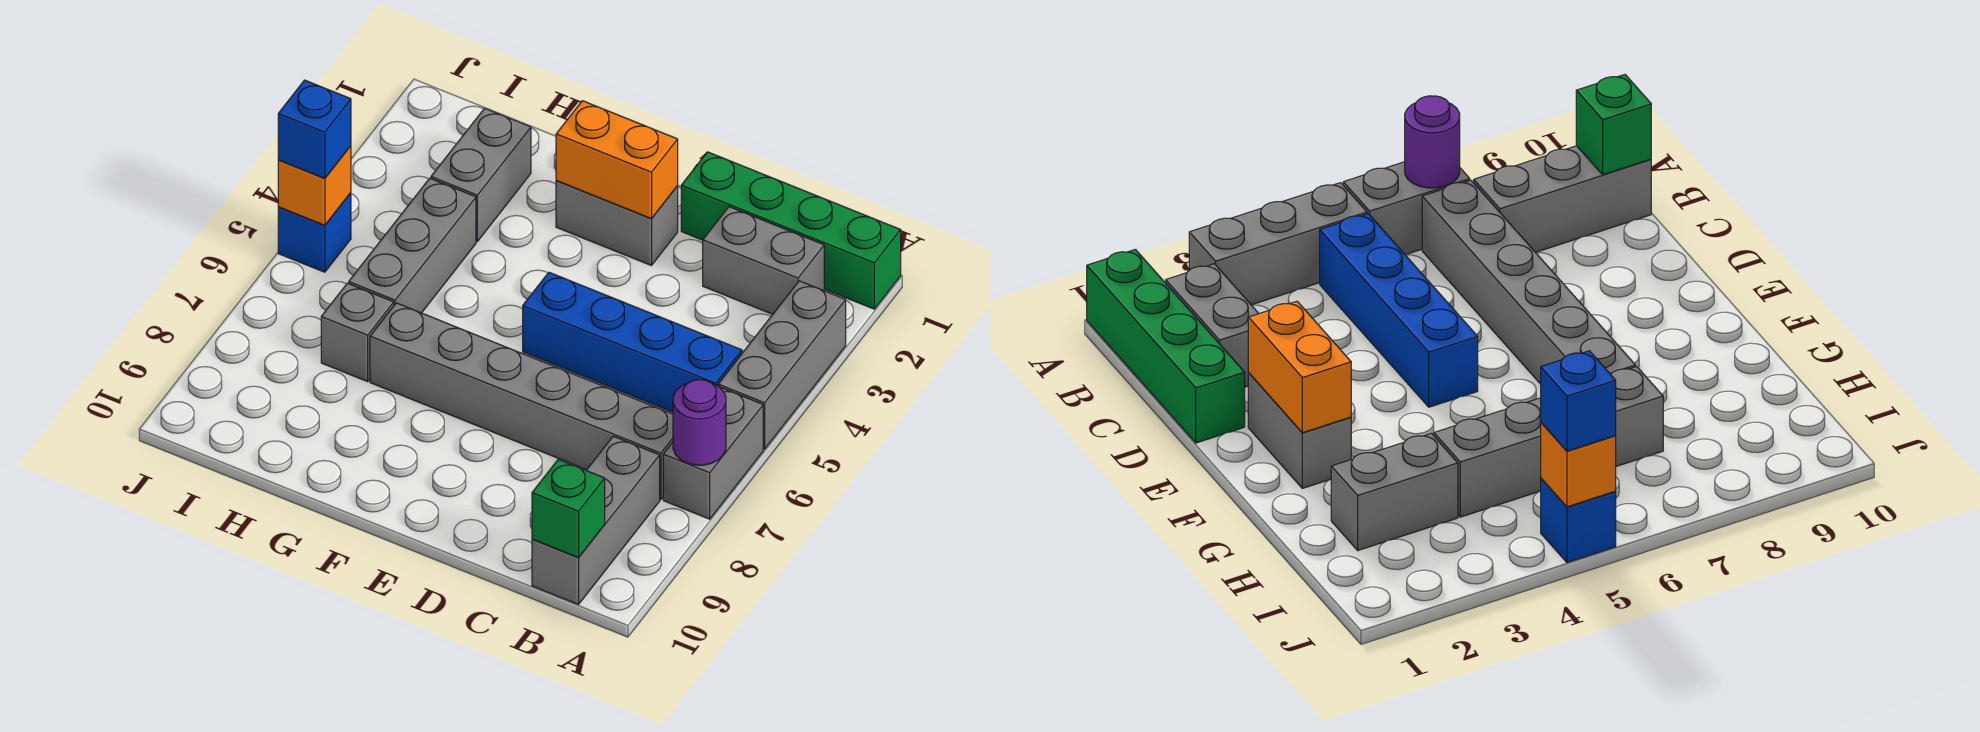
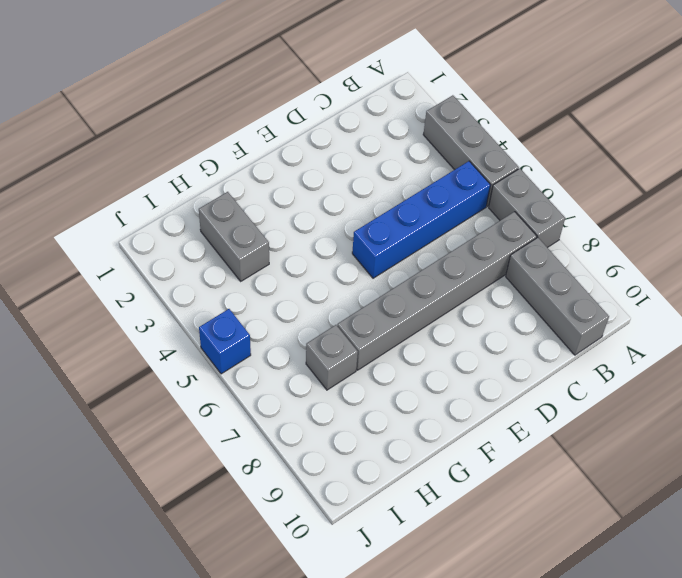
none -> green 1x4 brick [681,152,901,309]
none -> grey 1x2 brick [703,207,824,314]
none -> grey 1x2 brick [556,181,678,266]

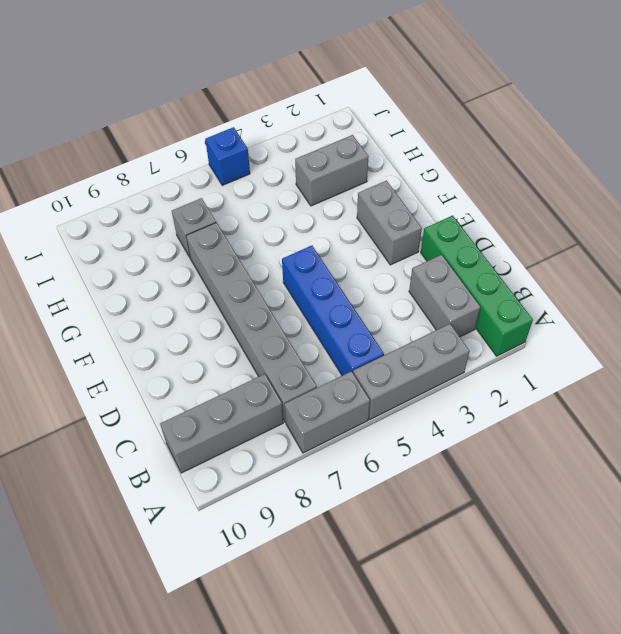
none -> grey 1x3 brick [349,178,476,313]
none -> purple 1x1 round brick [673,380,726,465]
none -> green 1x1 brick [532,459,605,558]

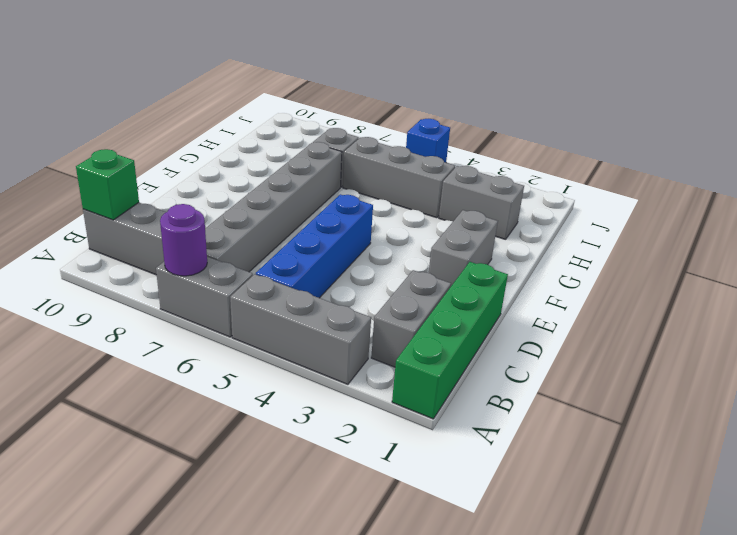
none -> orange 1x2 brick [556,101,678,219]
none -> orange 1x1 brick [278,146,351,225]
none -> blue 1x1 brick [278,80,351,178]

